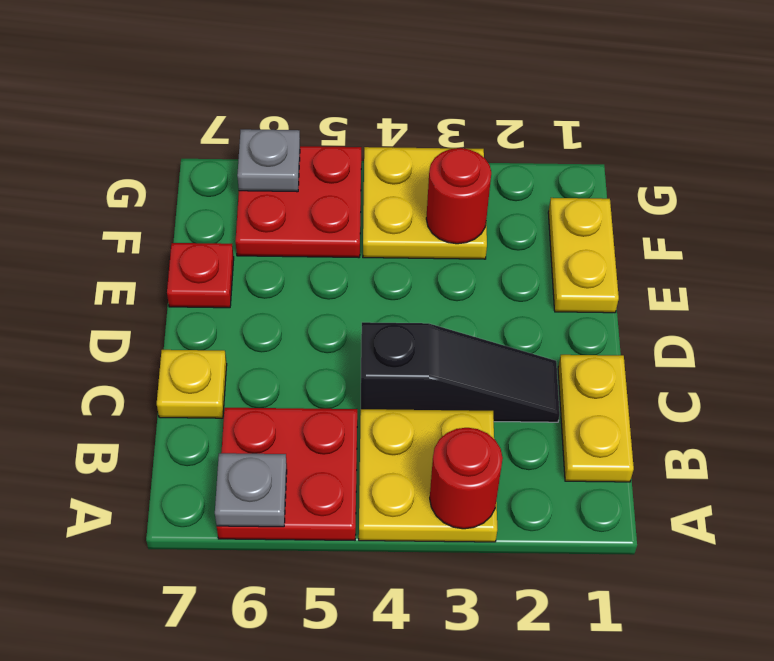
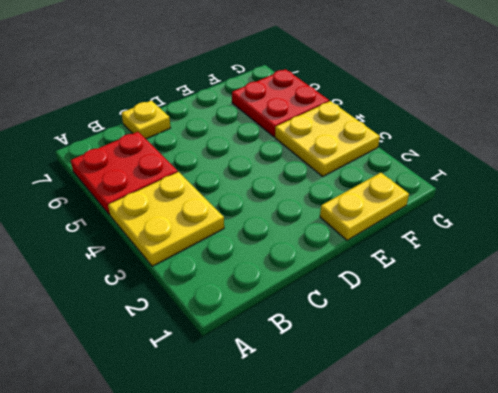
none -> yellow 1x2 plate [558,355,634,482]
none -> black 1x3 slope [361,322,560,422]
none -> red 1x1 plate [167,243,234,308]

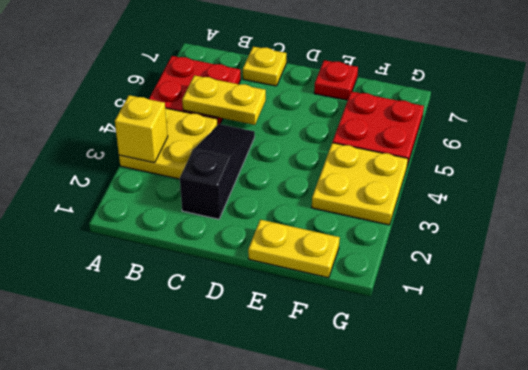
yellow 1x1 brick [115,95,168,163] -> red 1x1 round brick [430,428,503,529]
yellow 1x2 plate [182,75,266,125] -> yellow 1x2 plate moved to [558,355,634,482]
black 1x3 slope [180,124,255,219] -> black 1x3 slope turned to [361,322,560,422]
none -> grey 1x1 plate [215,453,287,527]
none -> red 1x1 round brick [426,148,491,244]
none -> grey 1x1 plate [237,129,300,192]

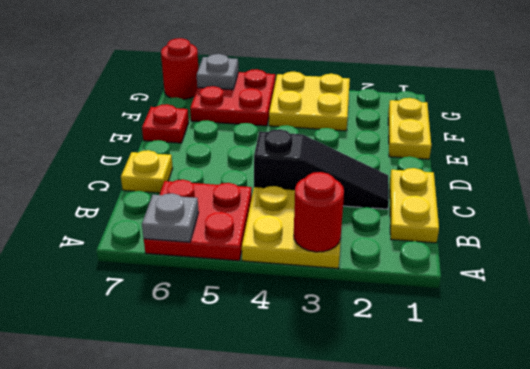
red 1x1 round brick [161,38,198,99] -> red 1x1 round brick moved to [426,148,491,244]

